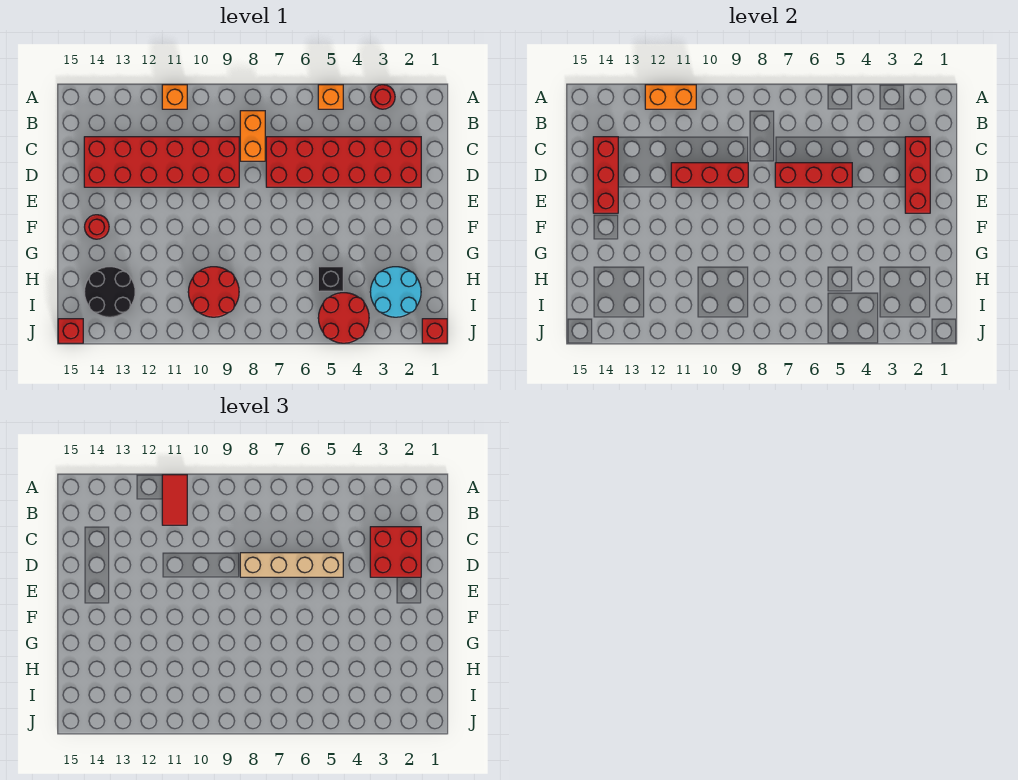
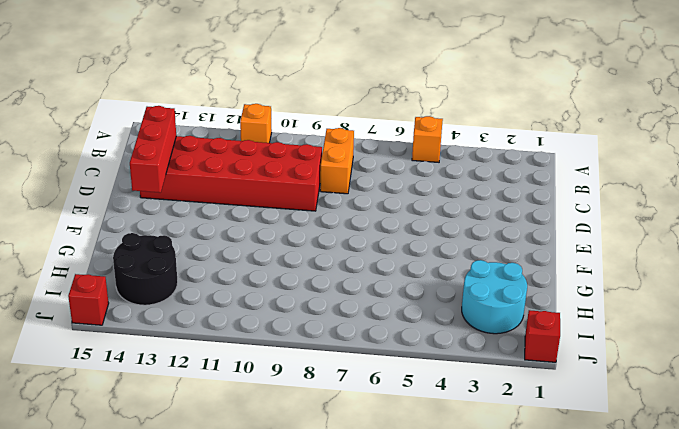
none -> red 1x1 round brick [371,85,395,109]
none -> red 2x6 brick [266,137,421,187]
none -> red 1x1 round brick [85,215,109,239]

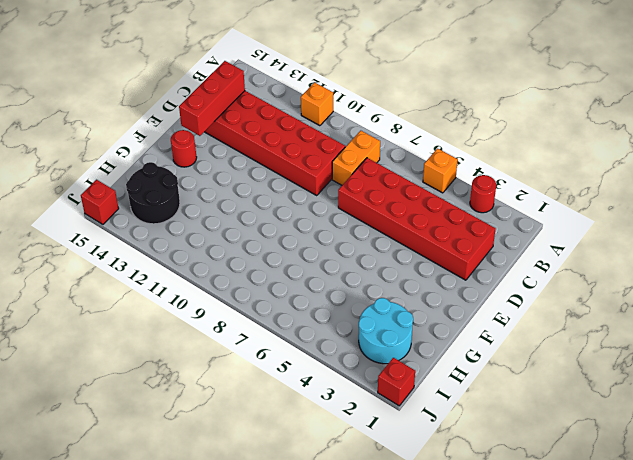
none -> black 1x1 brick [318,267,343,291]
none -> red 2x2 round brick [188,267,239,317]
none -> red 2x2 round brick [318,293,369,343]

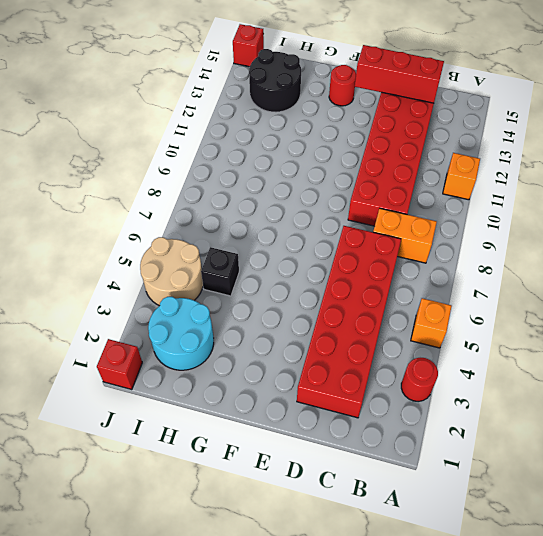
tan 2x2 round brick [140,237,203,306] -> red 2x2 round brick [318,293,369,343]
none -> red 2x2 round brick [188,267,239,317]
none -> orange 1x2 brick [645,85,696,109]
none -> red 1x3 brick [905,137,930,213]

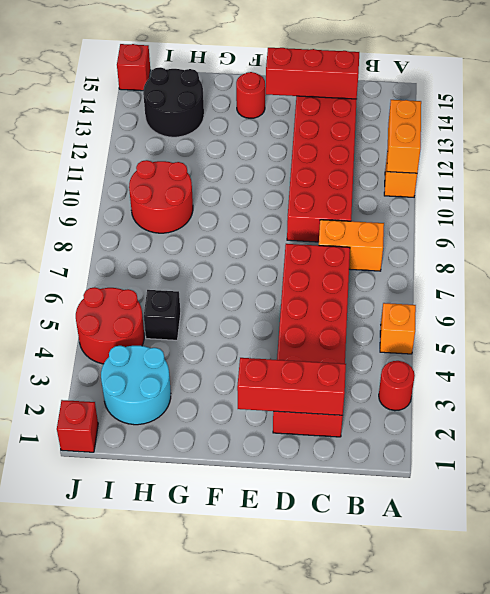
none -> red 1x3 brick [775,163,852,187]
none -> red 1x3 brick [671,163,748,187]
none -> red 1x2 tile [162,475,187,525]

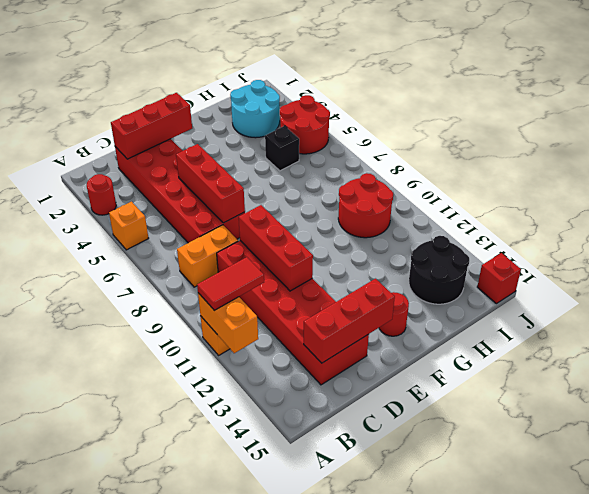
none -> red 1x1 brick [422,319,447,343]
none -> red 2x2 brick [370,527,421,577]
none -> tan 1x4 brick [240,553,343,577]

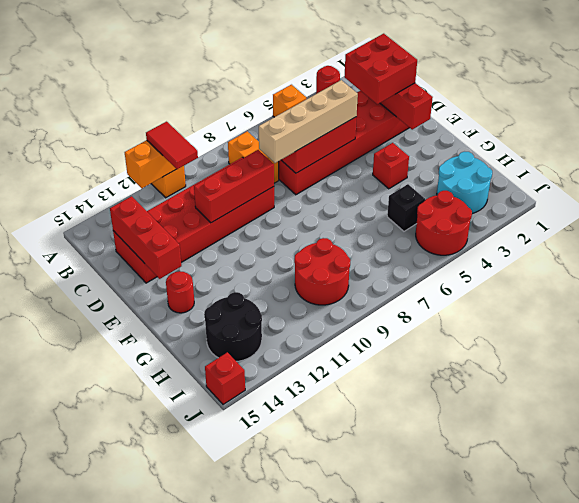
red 1x1 brick [373,143,409,189] -> red 1x1 brick moved to [422,319,447,343]

